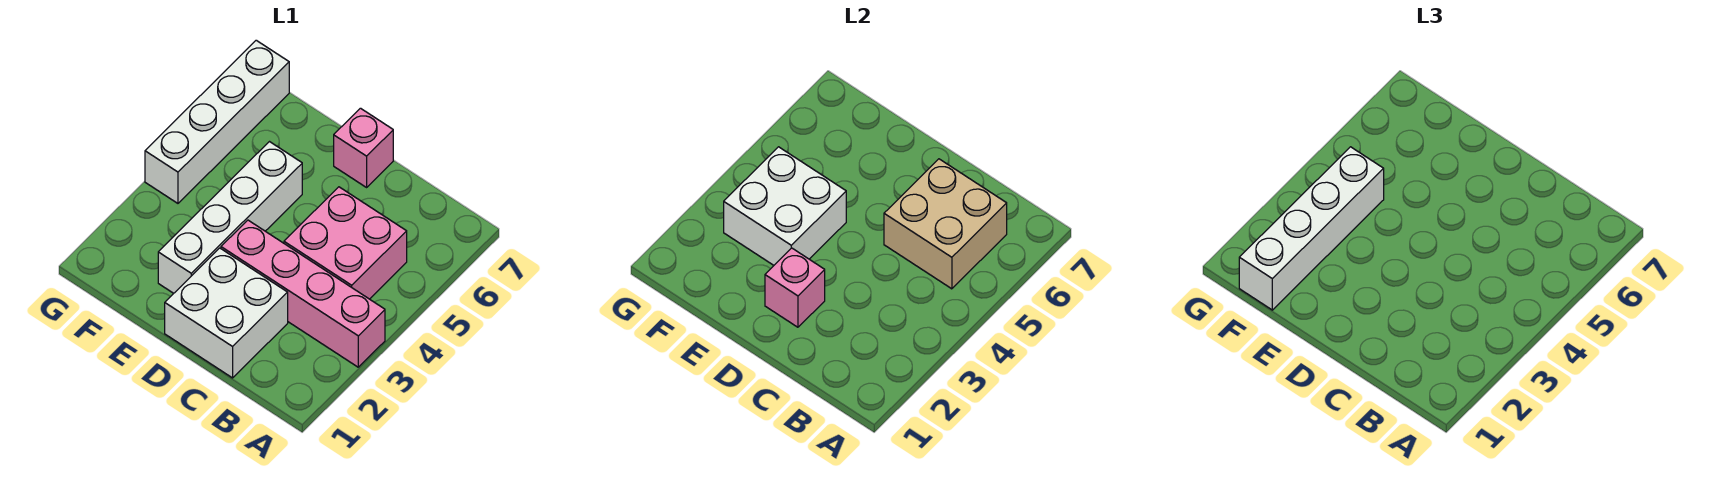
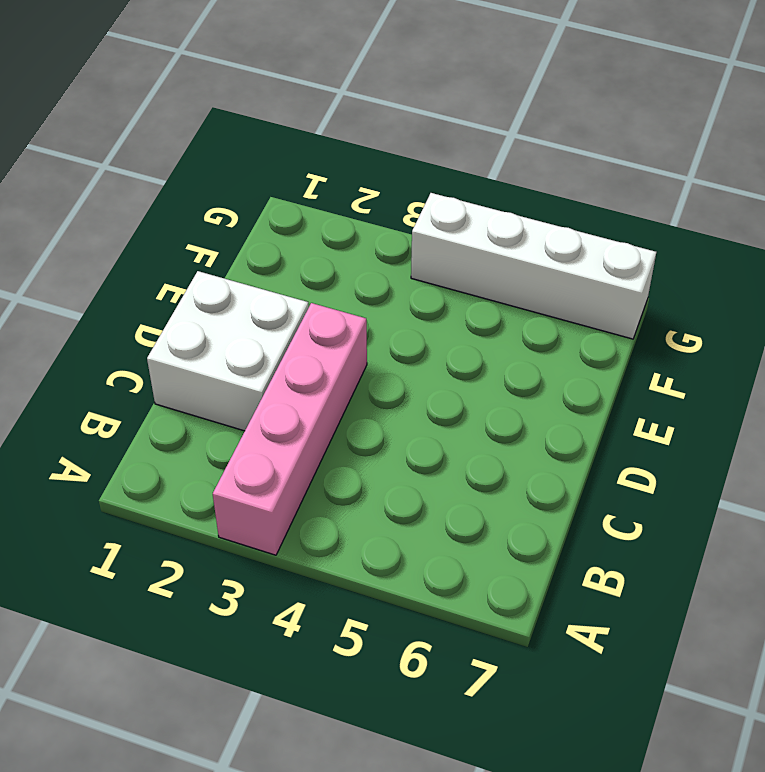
none -> pink 2x2 brick [284,187,407,299]
none -> pink 1x1 brick [334,108,393,187]

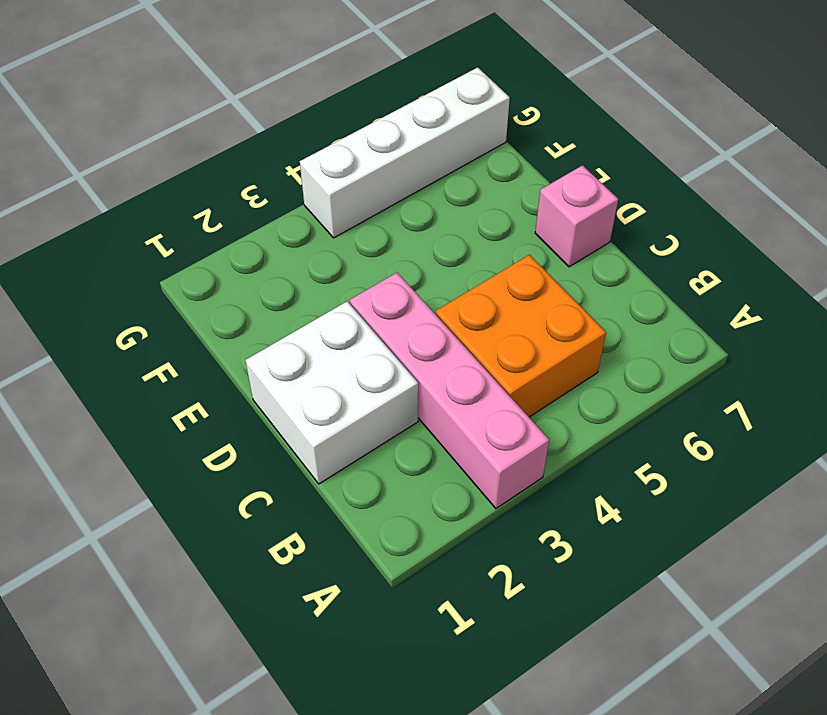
orange 2x2 brick [436,255,606,417] -> pink 2x2 brick [284,187,407,299]
none -> white 1x4 brick [158,142,302,293]
none -> tan 2x2 brick [884,159,1007,289]

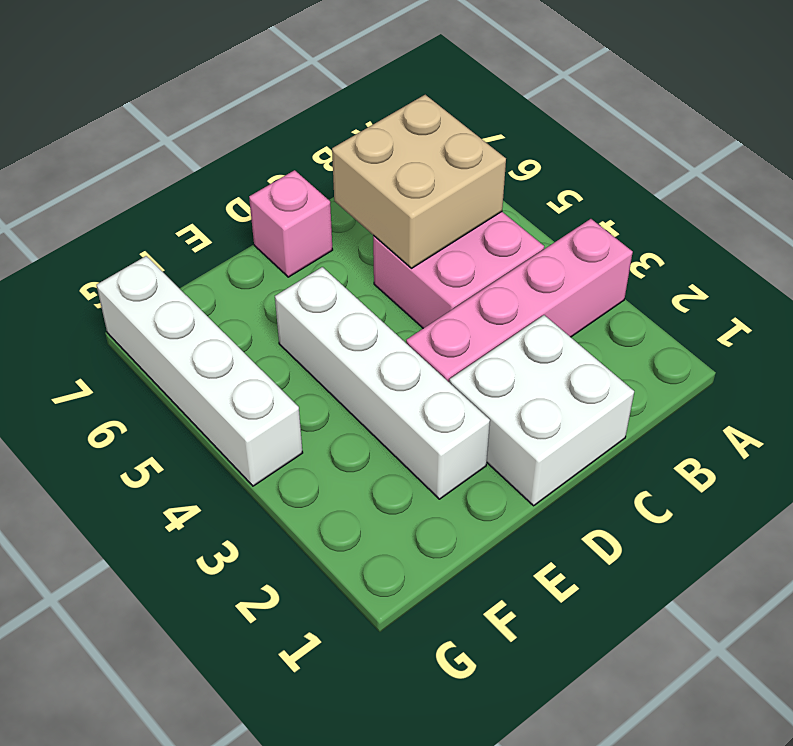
none -> pink 1x1 brick [765,248,825,327]
none -> white 2x2 brick [724,147,846,265]

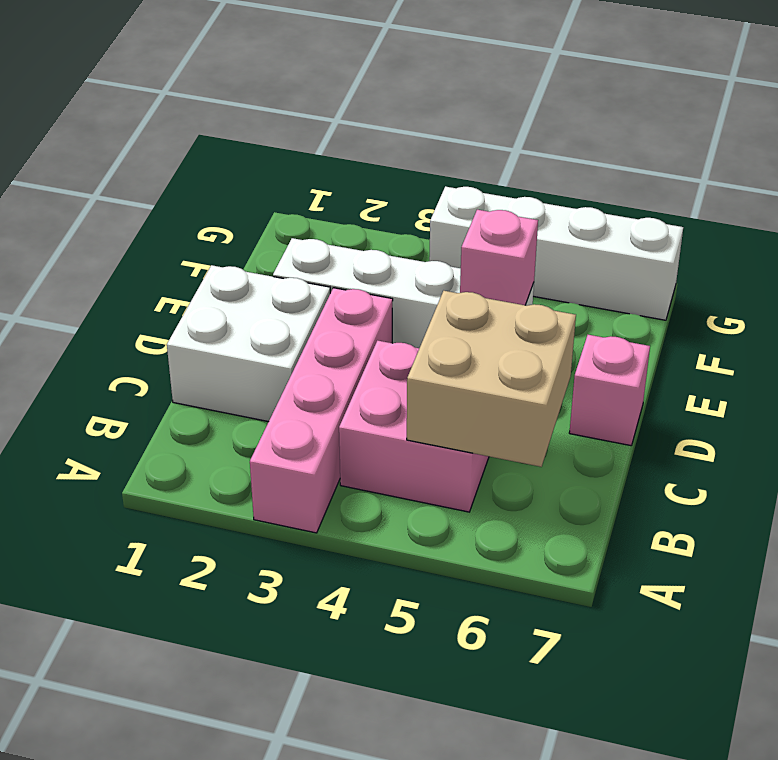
pink 1x1 brick [460,210,538,305] -> pink 1x1 brick moved to [765,248,825,327]
none -> white 2x2 brick [724,147,846,265]
none -> white 1x4 brick [1239,147,1384,310]

